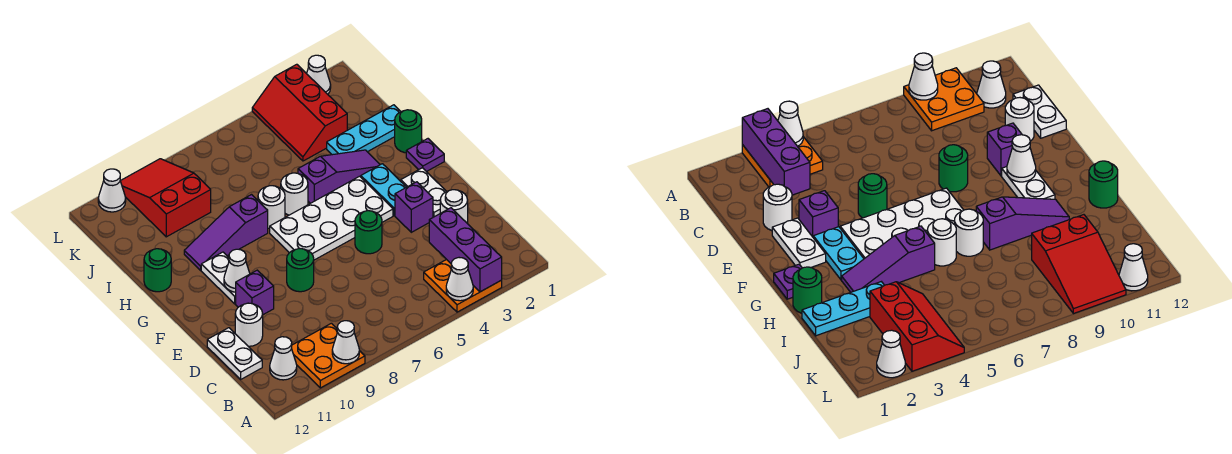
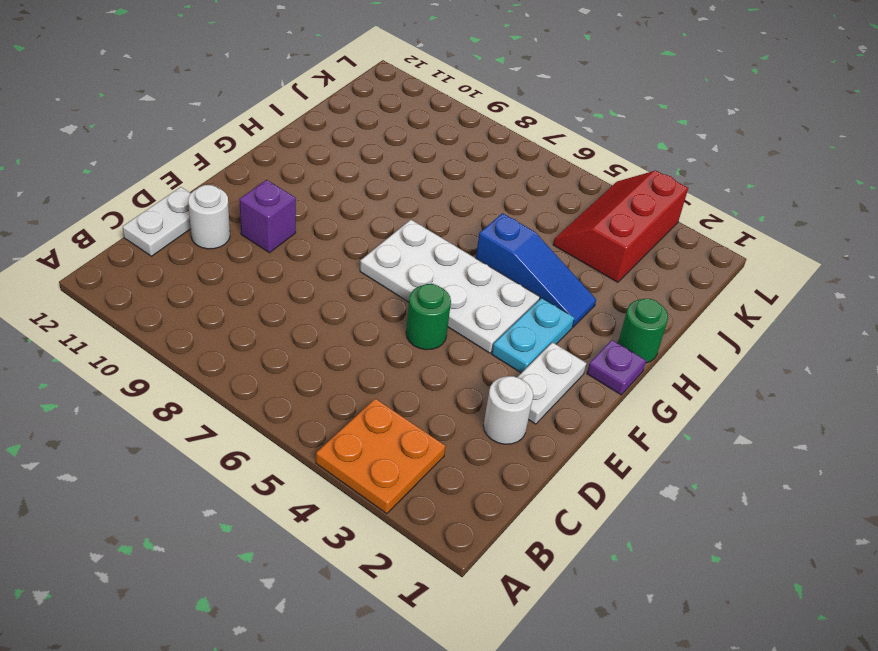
blue 1x3 slope [476,213,596,327] -> purple 1x3 slope [298,150,380,203]
none -> orange 2x2 plate [291,323,365,388]
none -> white 1x1 cone [270,337,297,380]
none -> purple 1x1 brick [395,182,433,232]
none -> green 1x1 round brick [287,249,314,292]

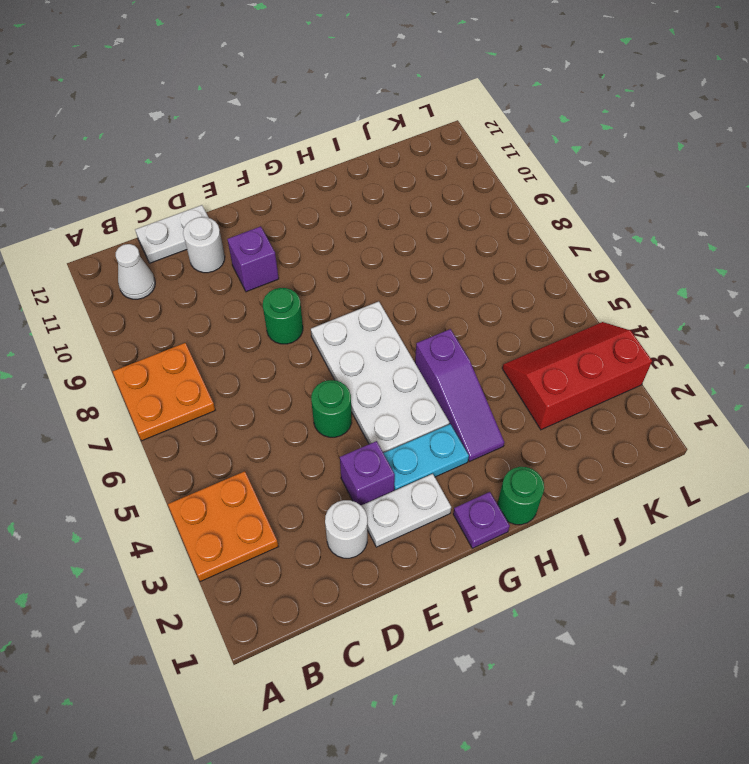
orange 2x2 plate [113,343,215,441] -> orange 2x2 plate moved to [291,323,365,388]
none -> white 1x2 plate [201,252,236,304]
none -> white 1x1 round brick [281,173,308,215]
none -> white 1x1 round brick [258,186,285,228]
none -> purple 1x3 slope [184,195,268,270]

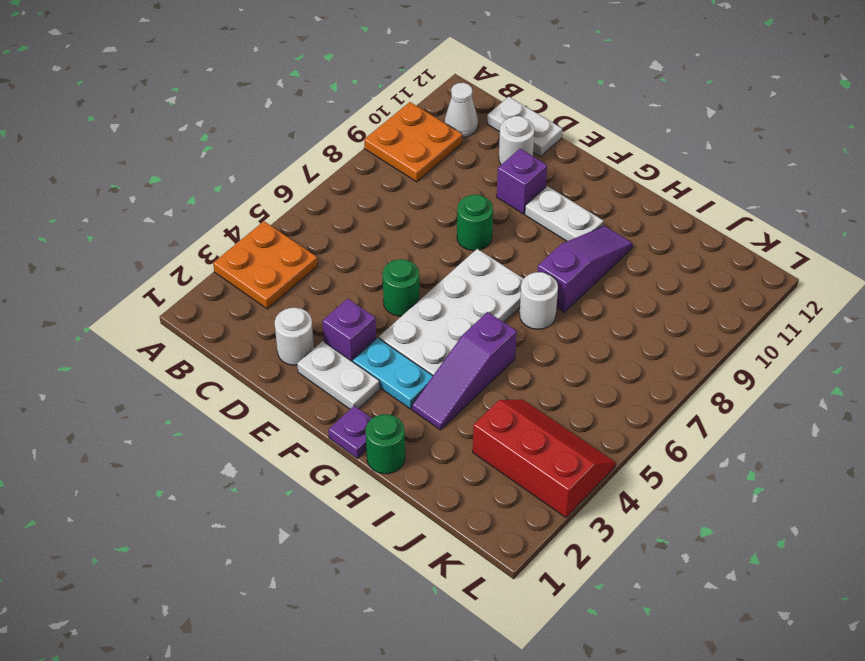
none -> white 1x1 round brick [281,173,308,215]
none -> green 1x1 round brick [144,249,171,292]
none -> cyan 1x3 plate [327,105,401,155]
none -> red 2x3 slope [121,159,211,237]

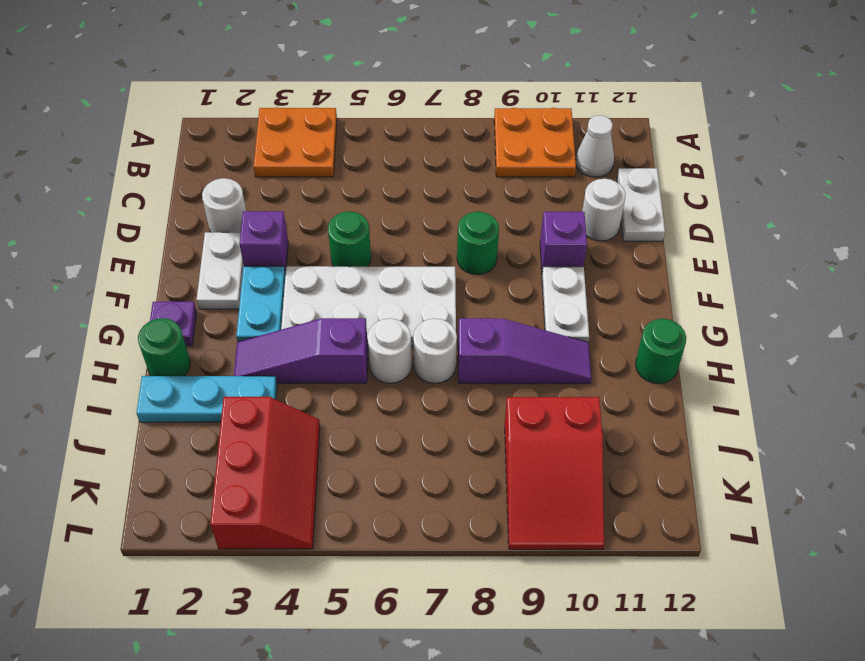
none -> white 1x1 cone [307,55,331,94]
none -> white 1x1 cone [98,169,126,212]
none -> purple 1x3 brick [429,208,502,292]
none -> white 1x1 cone [446,258,473,301]

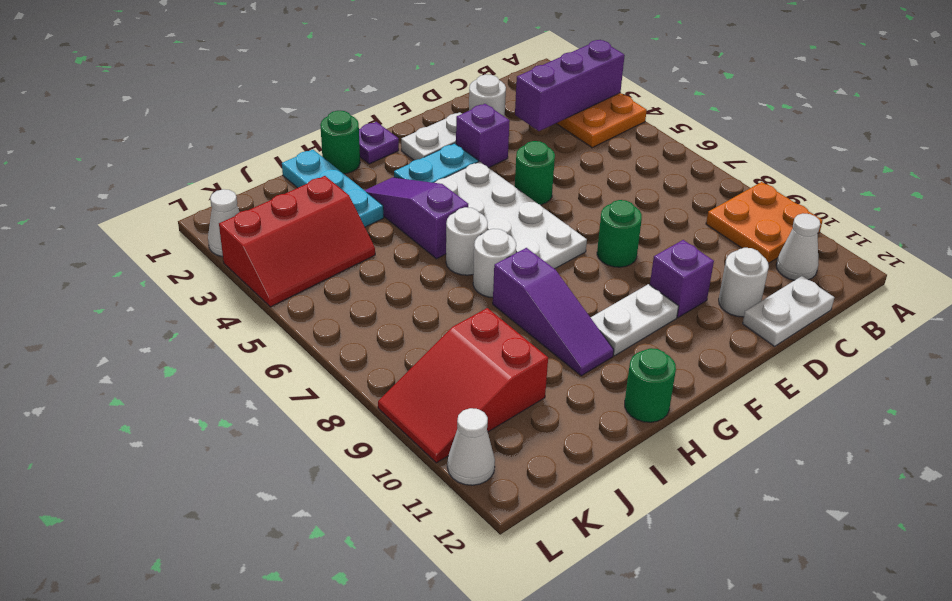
none -> white 1x1 cone [446,258,473,301]
none -> white 1x1 cone [332,321,359,364]
none -> white 1x1 cone [224,249,250,292]

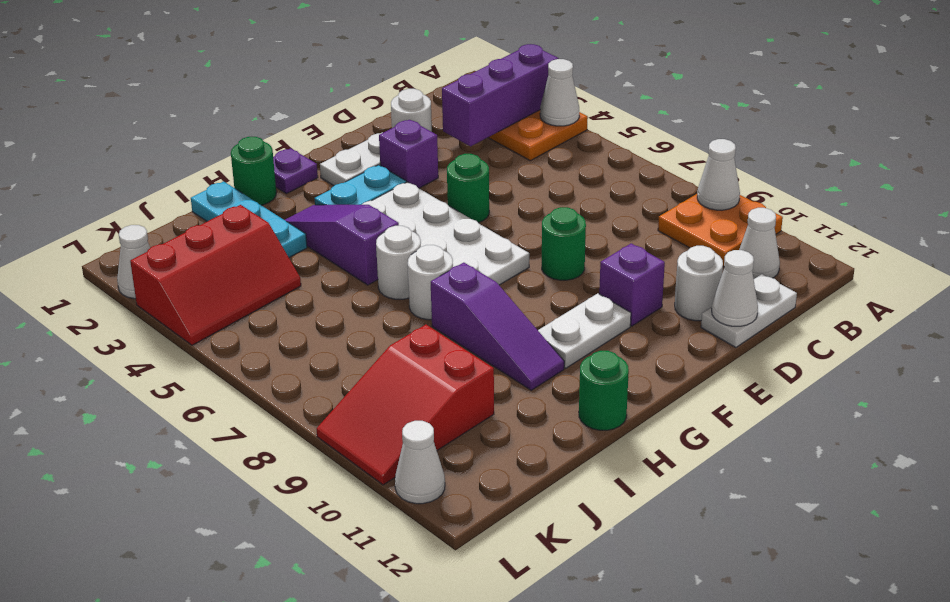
white 1x1 cone [712,250,758,326] -> white 1x1 cone moved to [224,249,250,292]

